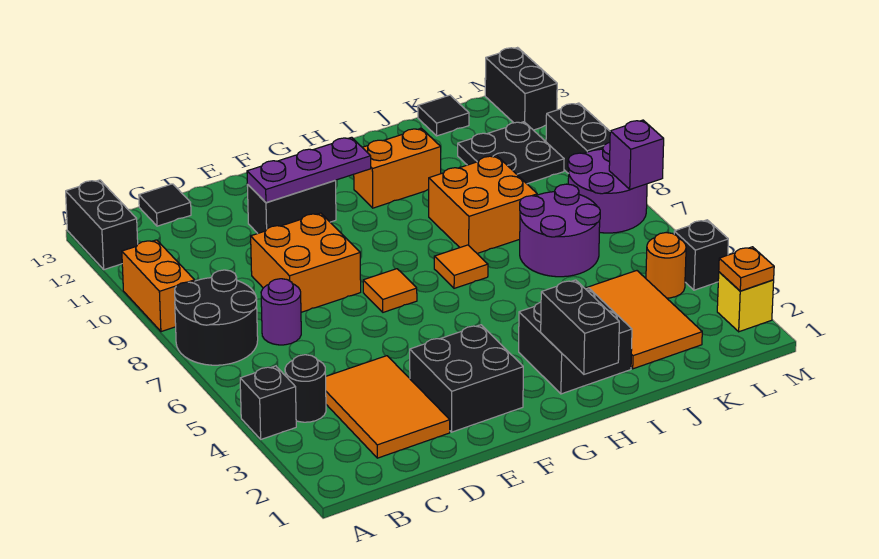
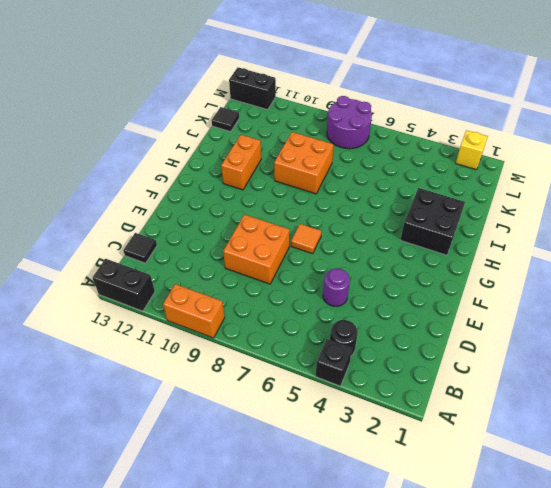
purple 1x1 round brick [323,268,350,306] -> purple 1x1 round brick moved to [261,279,301,345]
none -> black 2x2 round brick [175,270,258,365]
none -> orange 2x3 tile [326,356,450,458]
none -> black 2x2 brick [410,325,523,432]
none -> black 1x2 brick [247,181,336,233]

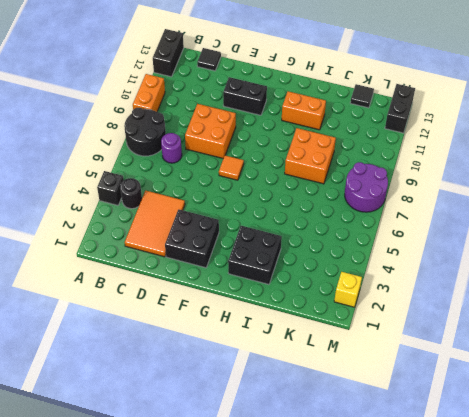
none -> orange 1x1 tile [434,245,488,288]
none -> orange 2x3 tile [585,271,702,369]
none -> purple 2x2 round brick [520,184,600,277]
none -> black 2x2 plate [458,122,564,184]

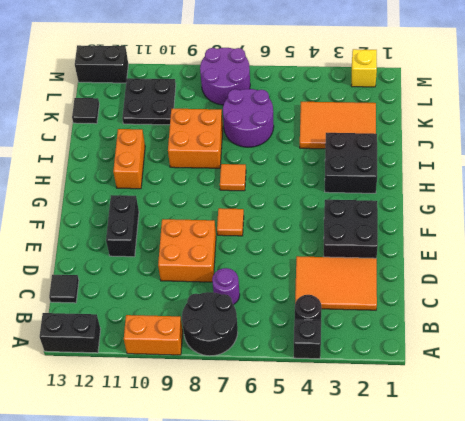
none -> orange 1x1 round brick [646,233,686,298]
none -> black 1x1 brick [674,220,728,290]
none -> black 1x2 brick [546,103,610,174]
none -> purple 1x3 plate [247,137,371,203]

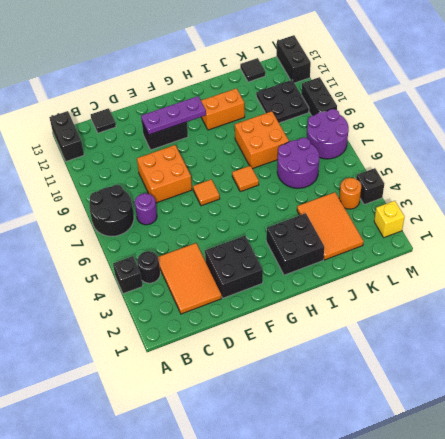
none -> orange 1x2 brick [122,240,195,332]
none -> black 1x2 brick [541,280,619,374]
none -> orange 1x1 plate [719,247,774,291]
none -> purple 1x1 brick [609,120,664,189]

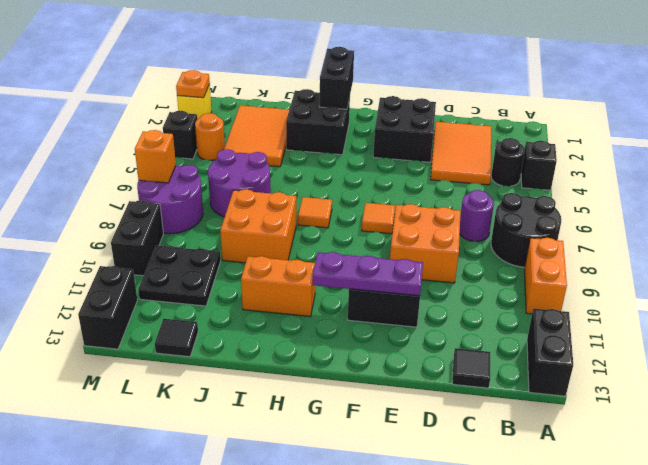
orange 1x1 brick [135,130,176,183] -> purple 1x1 brick [609,120,664,189]

